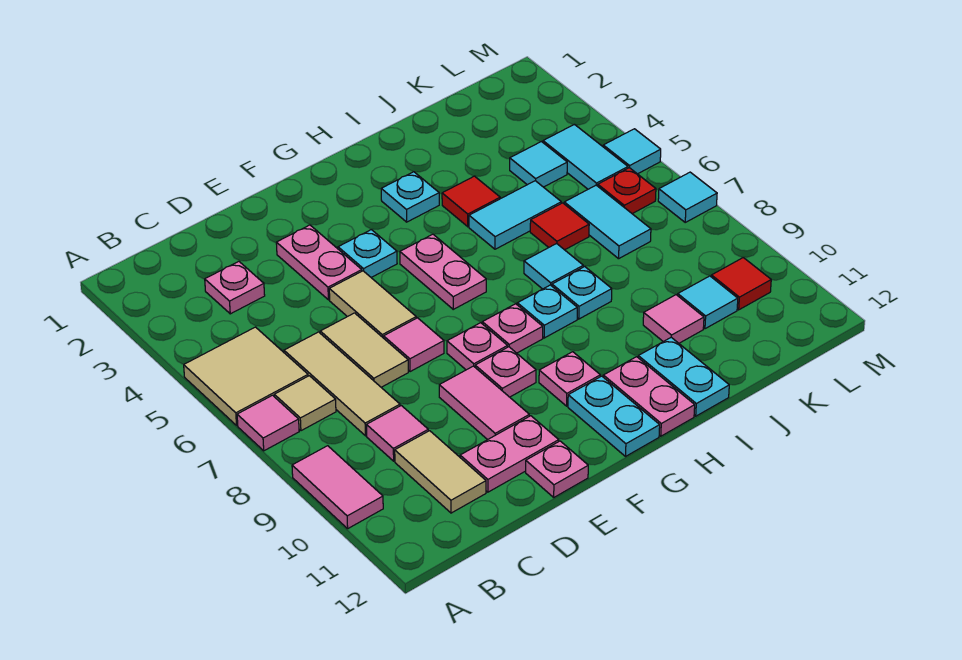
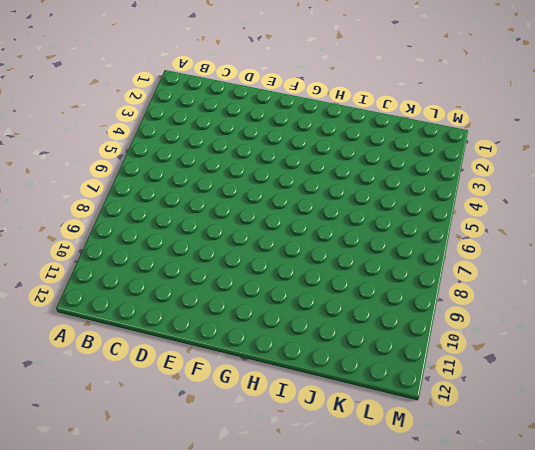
none -> tan 2x2 tile [184,327,308,425]
none -> pink 1x1 tile [237,395,299,451]
none -> pink 1x2 tile [292,446,383,529]
none -> tan 1x1 tile [274,376,336,431]

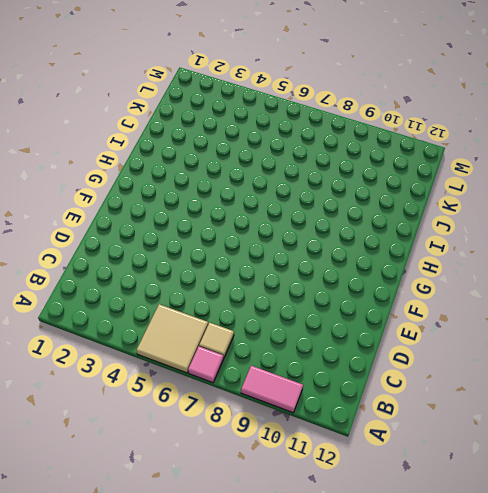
none -> pink 1x1 plate [205,262,265,314]
none -> tan 1x3 tile [284,332,400,436]
none -> pink 1x1 tile [367,406,428,461]
none -> tan 1x2 tile [395,431,486,513]

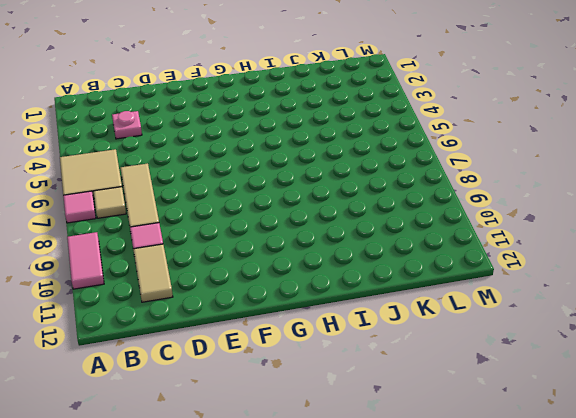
none -> tan 1x2 tile [320,313,408,387]
none -> pink 1x2 plate [460,416,559,492]
none -> pink 1x2 plate [276,225,362,300]
none -> tan 1x2 tile [329,271,416,338]

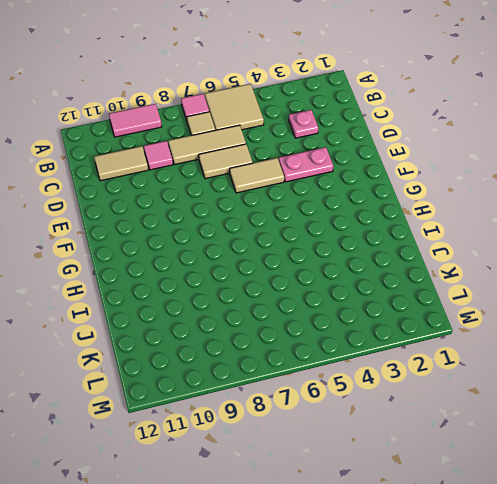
none -> pink 1x2 plate [460,416,559,492]
none -> pink 1x1 tile [384,318,444,372]
none -> pink 1x2 tile [439,366,529,440]
none -> pink 1x1 plate [526,441,588,497]

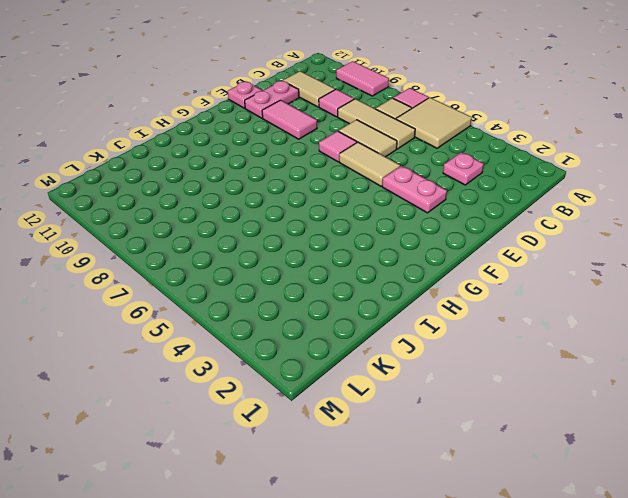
none -> cyan 1x1 plate [338,230,397,277]
none -> pink 1x1 plate [447,323,508,370]
none -> pink 1x1 plate [475,347,536,397]
none -> pink 1x2 plate [400,234,486,309]

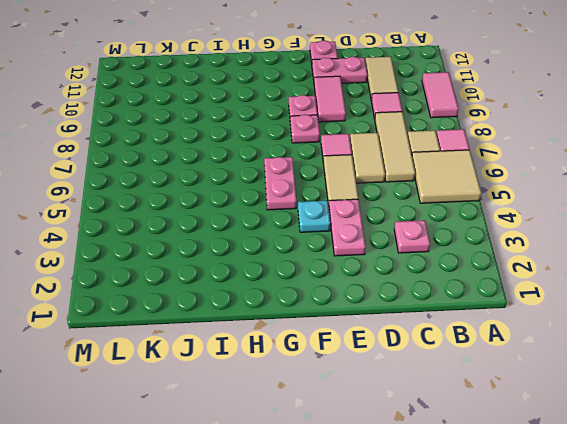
none -> pink 1x1 plate [482,304,543,353]
none -> pink 1x1 plate [539,352,600,406]
none -> cyan 1x2 plate [568,376,660,457]
none -> cyan 1x1 plate [381,172,439,222]

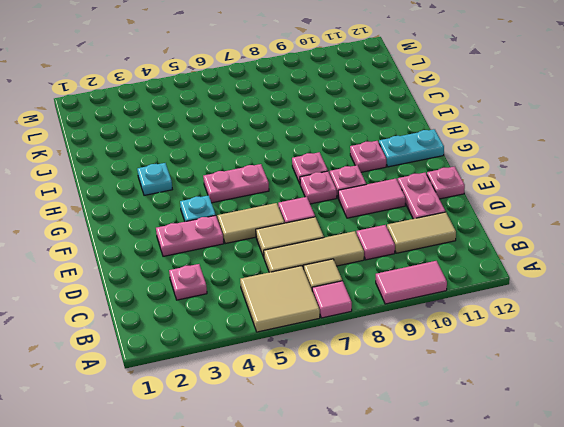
none -> cyan 1x1 plate [517,285,577,338]
none -> pink 1x2 plate [603,357,695,436]
none -> red 1x1 tile [442,176,500,227]
none -> cyan 1x2 tile [469,181,561,249]

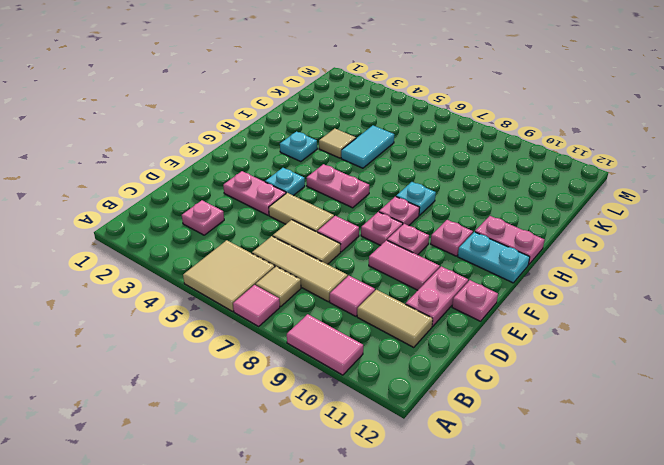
tan 1x1 tile [319,129,356,158] -> red 1x1 tile [442,176,500,227]
none -> cyan 1x1 tile [524,244,583,289]
none -> cyan 1x1 plate [552,267,612,319]
none -> cyan 1x2 plate [638,337,729,416]
none -> red 1x1 tile [530,203,589,250]

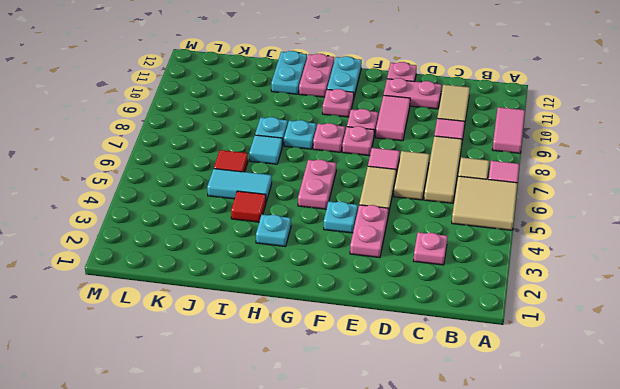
none -> pink 1x1 tile [643,295,704,343]
none -> cyan 1x1 tile [510,142,567,187]
none -> cyan 1x2 tile [564,185,651,259]
none -> cyan 1x1 tile [678,276,738,329]

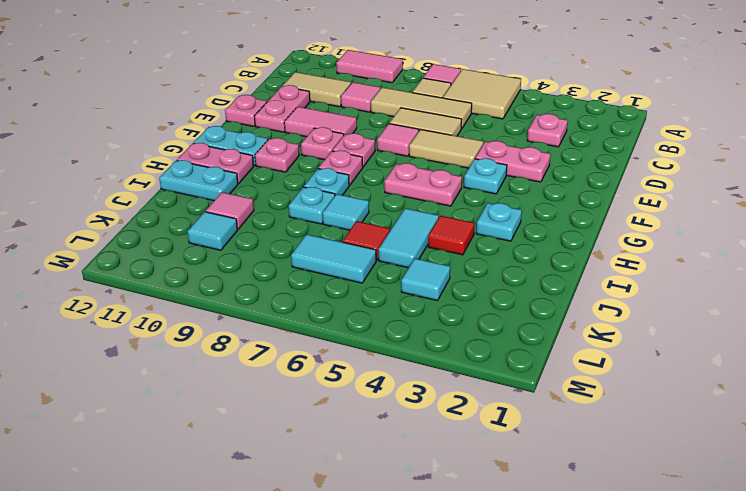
none -> cyan 1x2 tile [543,124,628,189]
none -> red 1x1 plate [598,168,656,214]
none -> red 1x1 tile [711,258,771,310]
none -> cyan 1x1 tile [603,129,661,174]

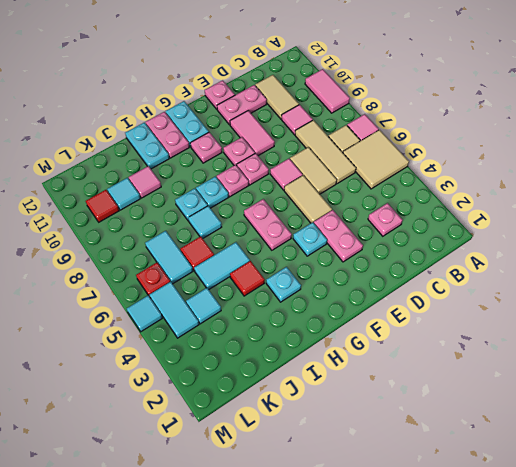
none -> cyan 1x1 tile [658,172,717,222]

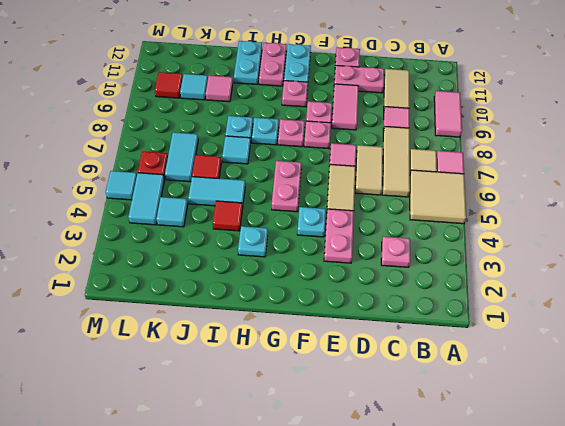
none -> cyan 1x1 tile [658,172,717,222]

